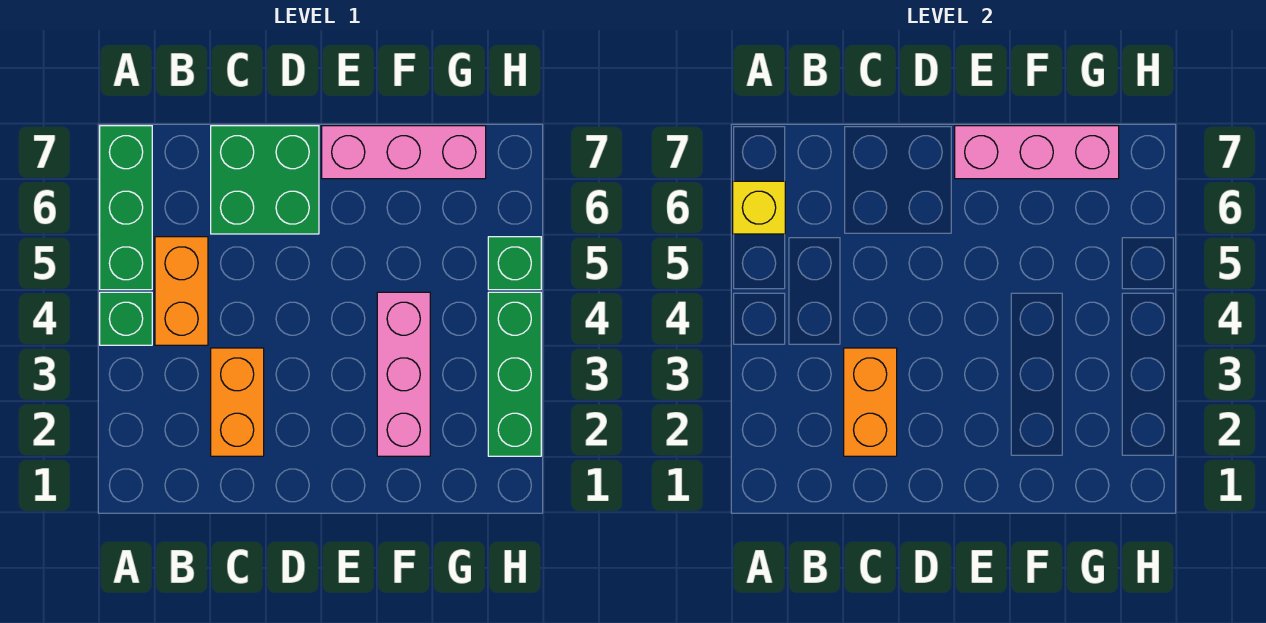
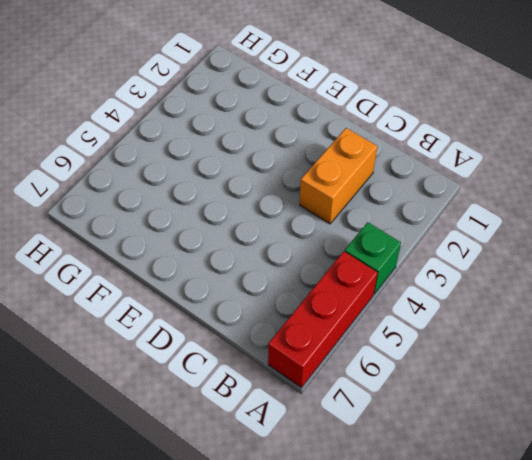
red 1x3 brick [268,251,377,388] -> green 1x3 brick [100,126,152,290]
none -> orange 1x2 brick [155,237,208,345]
none -> green 2x2 brick [211,126,319,234]
none -> pink 1x3 brick [322,126,486,179]

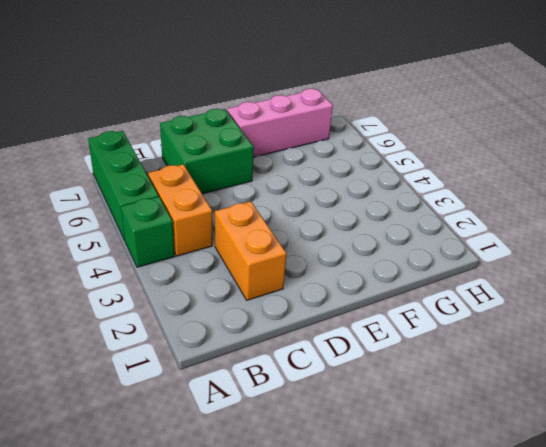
none -> pink 1x3 brick [377,292,430,456]
none -> green 1x3 brick [488,292,541,456]
none -> green 1x1 brick [488,237,541,290]

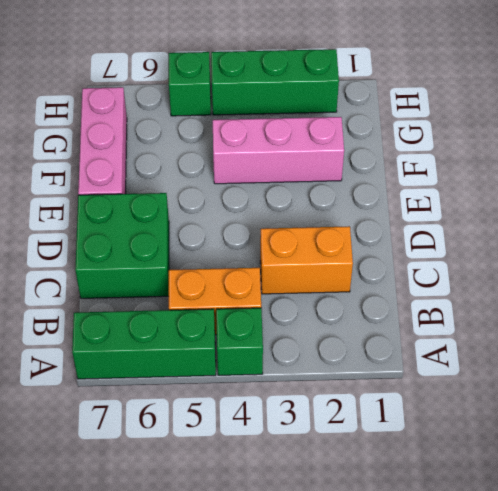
none -> yellow 1x1 brick [733,181,785,234]
none -> orange 1x2 brick [844,348,897,456]
none -> pink 1x3 brick [955,126,1119,179]

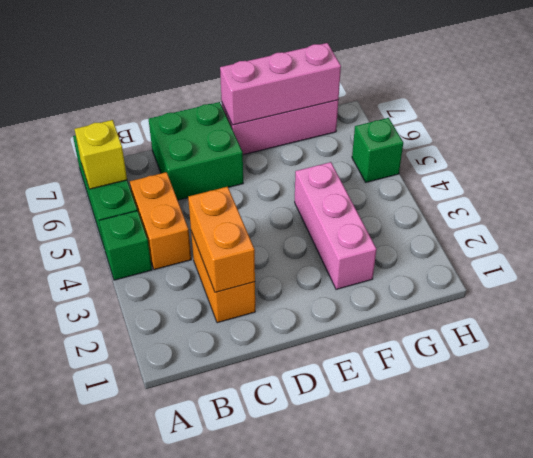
none -> green 1x3 brick [488,292,541,456]

